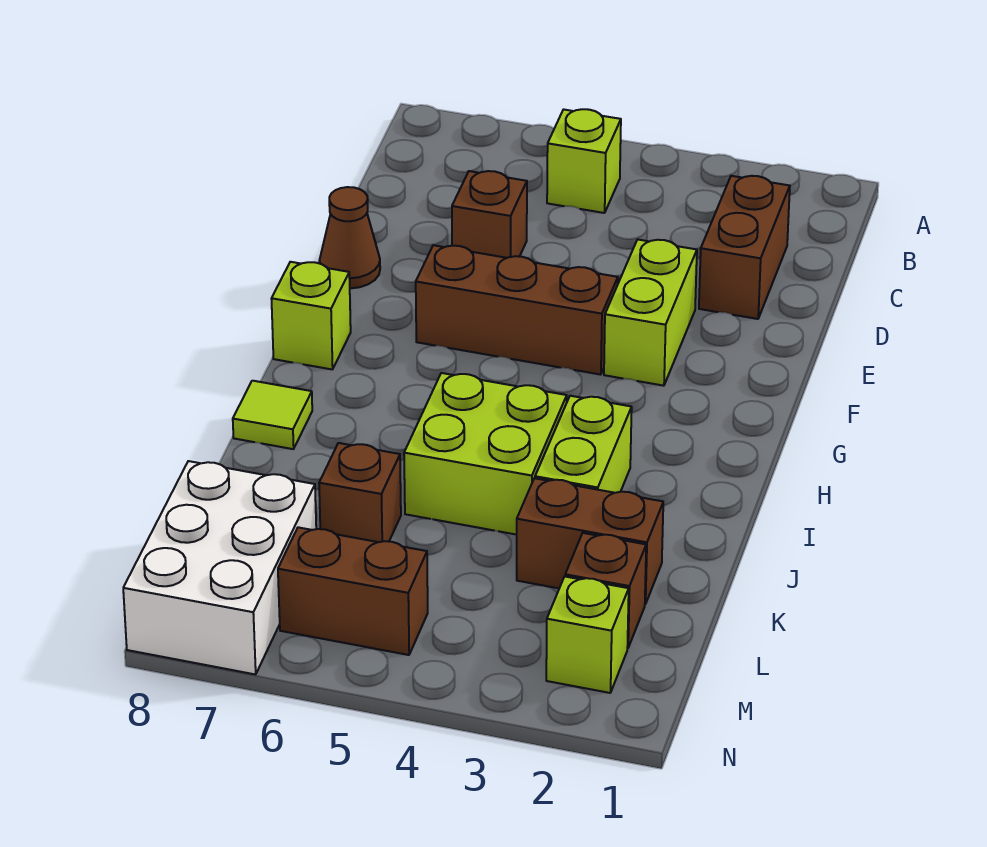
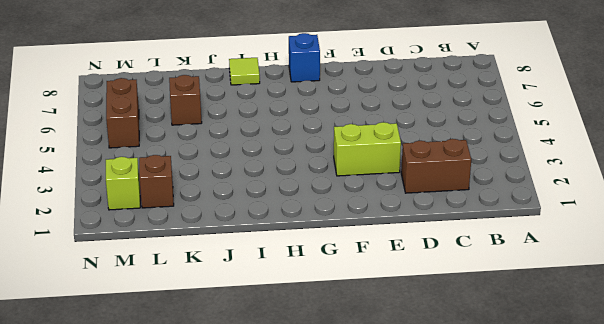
blue 1x1 brick [289,33,320,82] -> lime 1x1 brick [271,262,351,369]
none -> lime 1x1 brick [547,109,621,213]
none -> brown 1x1 brick [452,171,527,258]
none -> brown 1x1 cone [319,187,380,288]

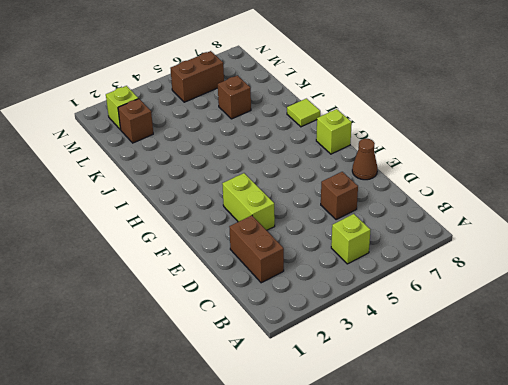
none -> brown 1x3 brick [416,245,618,375]
none -> lime 1x2 brick [535,396,632,493]
none -> lime 2x2 brick [404,373,567,535]

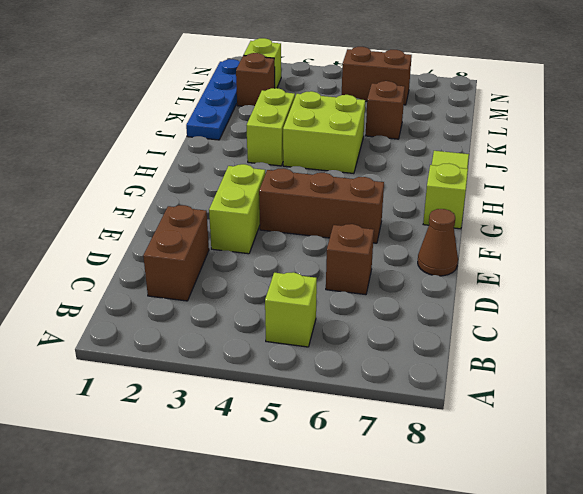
blue 1x4 plate [186,59,240,140] -> none
none -> brown 1x2 brick [517,478,663,604]
none -> white 2x3 brick [123,461,316,674]

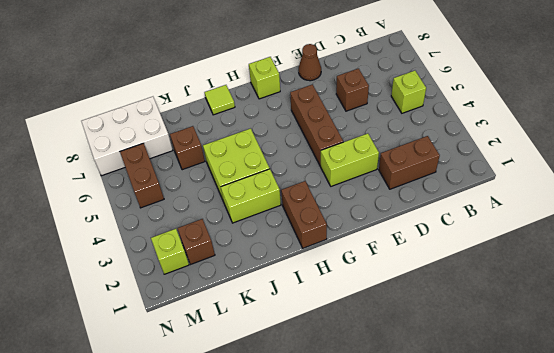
brown 1x2 brick [281,181,327,248] -> brown 1x2 brick moved to [517,478,663,604]

